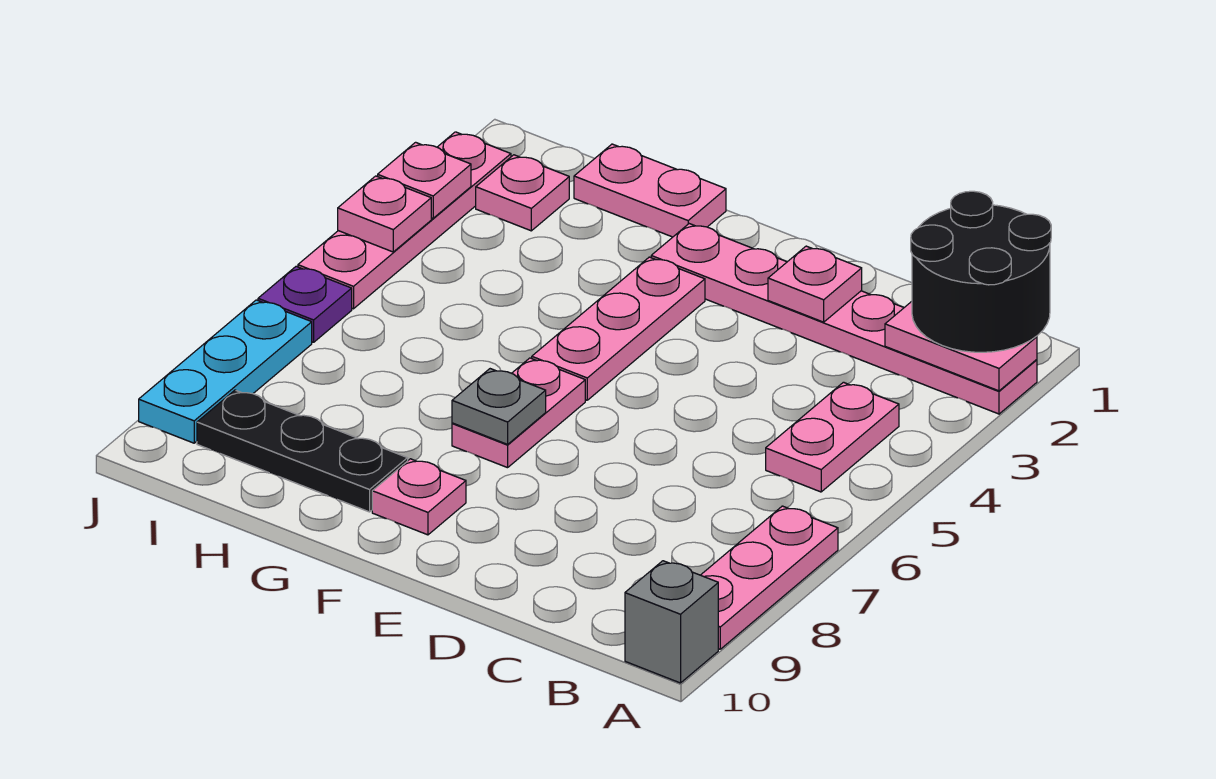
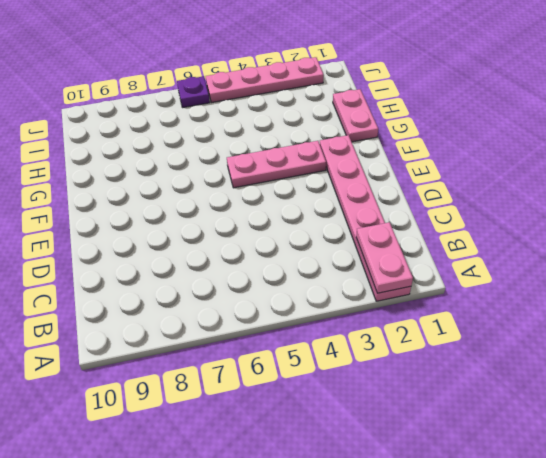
none -> pink 1x3 plate [701,506,838,649]
none -> grey 1x1 brick [625,561,718,683]
none -> pink 1x2 plate [766,382,899,492]

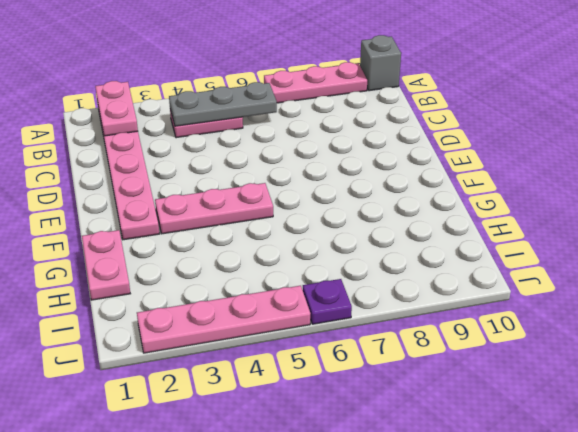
grey 1x3 plate [169,82,277,126] -> none
none -> pink 1x2 plate [452,358,585,468]
none -> pink 1x1 plate [372,459,466,535]
none -> black 1x3 plate [197,390,408,512]

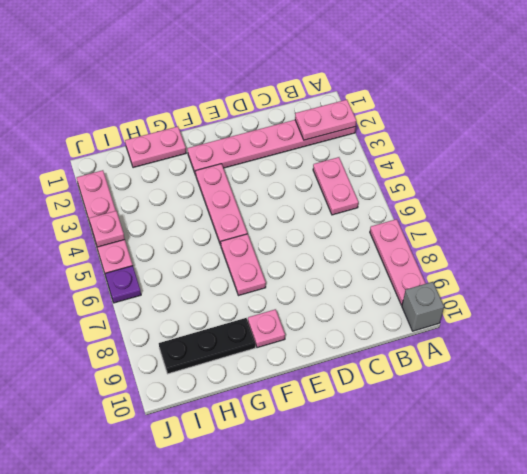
none -> pink 1x1 plate [476,155,569,231]
none -> cyan 1x3 plate [139,300,312,443]
none -> pink 1x1 plate [768,246,862,322]

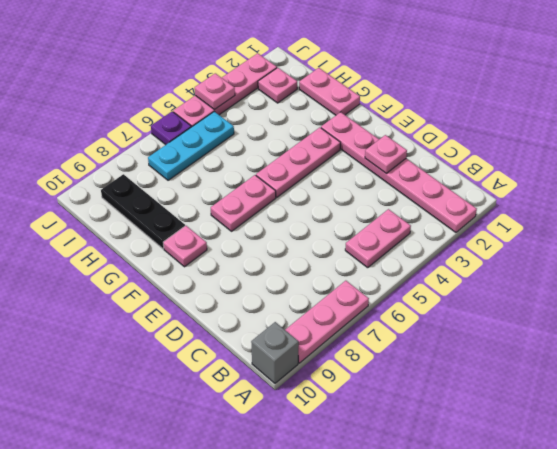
cyan 1x3 plate [148,112,234,180] -> cyan 1x3 plate moved to [139,300,312,443]
none -> pink 1x2 plate [885,302,1037,391]
none -> grey 1x1 plate [452,369,546,444]
none -> pink 1x1 plate [378,142,471,218]

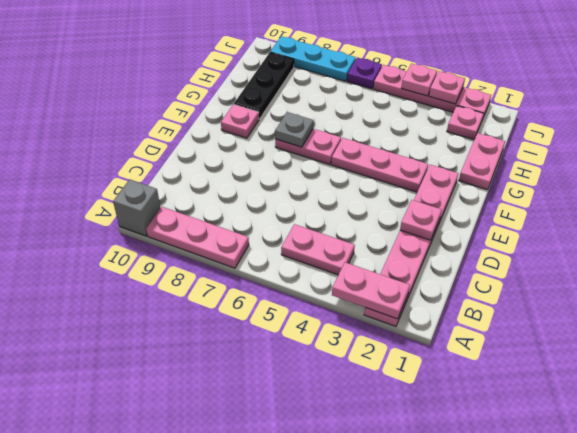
pink 1x2 plate [332,262,410,319] -> pink 1x2 plate turned to [885,302,1037,391]
none -> black 2x2 round brick [911,191,1051,352]

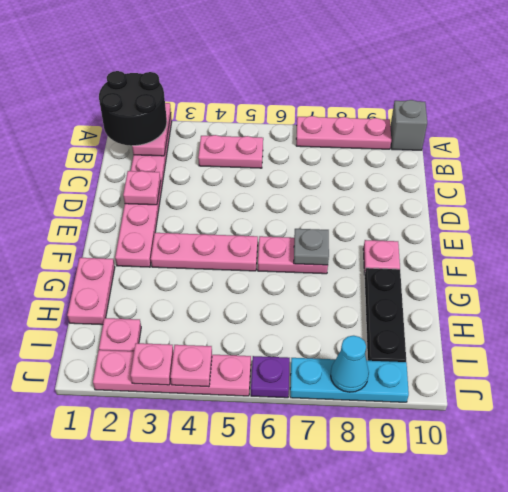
cyan 1x1 cone [331,336,369,392] -> none

